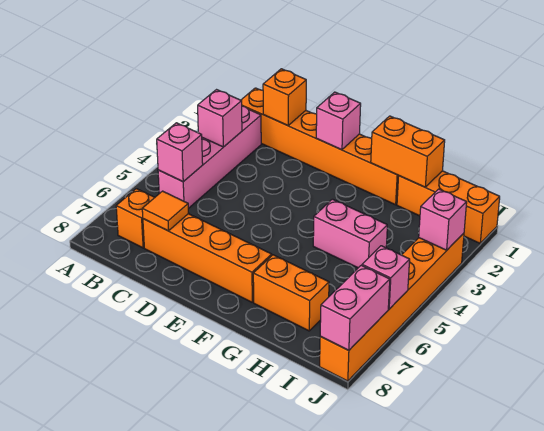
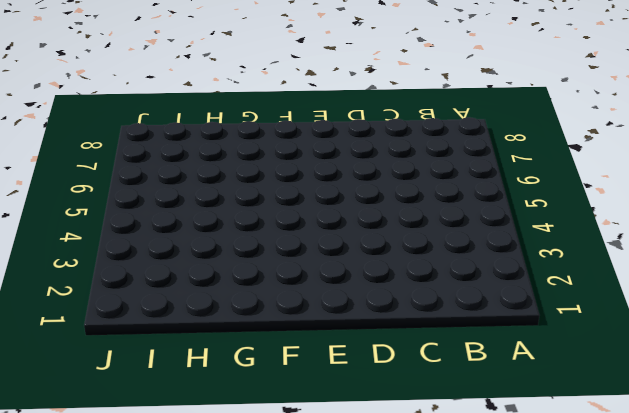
none -> orange 1x6 brick [241,88,399,205]
none -> pink 1x4 brick [158,106,261,208]
none -> orange 1x1 brick [116,189,155,248]

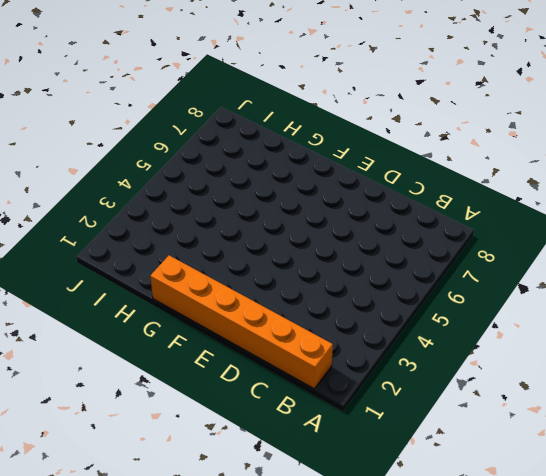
none -> pink 1x4 brick [158,106,261,208]
none -> orange 1x1 brick [116,189,155,248]
none -> orange 1x4 brick [143,214,272,302]

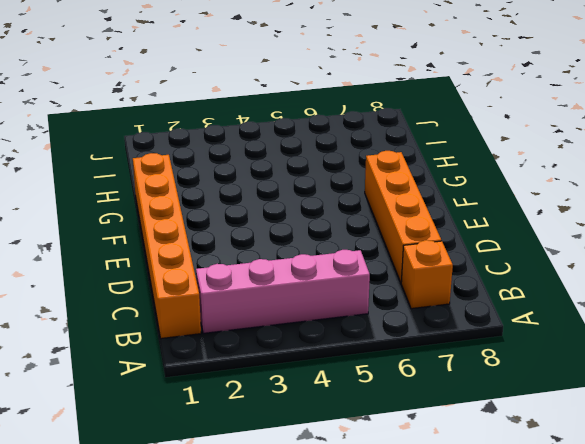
none -> pink 1x2 brick [313,199,387,268]
none -> orange 1x2 brick [253,255,329,331]
none -> orange 1x3 brick [397,171,500,243]

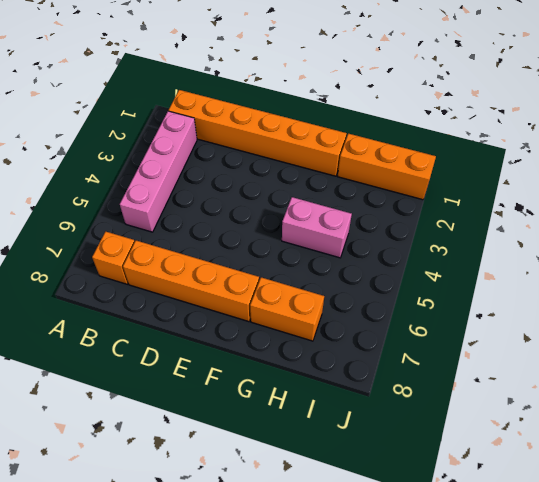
none -> orange 1x6 brick [320,233,464,381]
none -> pink 1x1 brick [198,90,242,147]
none -> pink 1x1 brick [157,123,203,182]

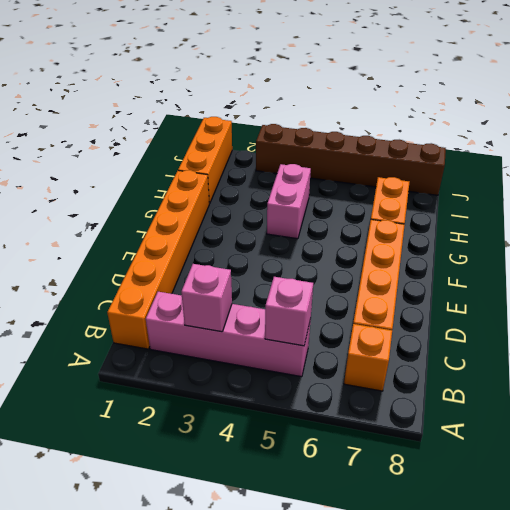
brown 1x6 brick [256,124,446,195] -> orange 1x6 brick [320,233,464,381]
none -> orange 1x1 brick [263,69,306,125]
none -> orange 1x1 tile [142,191,188,231]
none -> pink 1x1 brick [316,92,361,150]

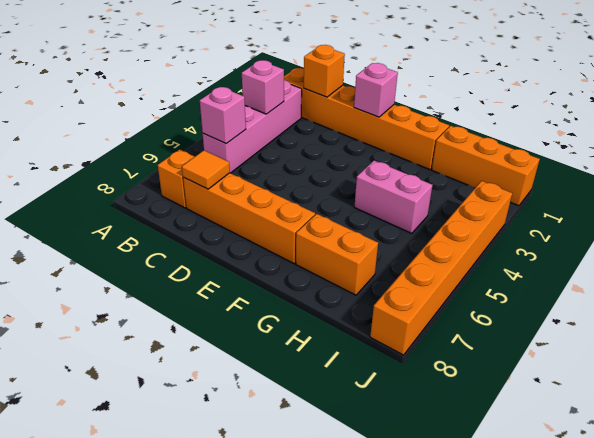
none -> orange 1x2 brick [371,116,445,187]
none -> pink 1x1 brick [419,189,467,250]
none -> pink 1x1 brick [362,246,410,309]

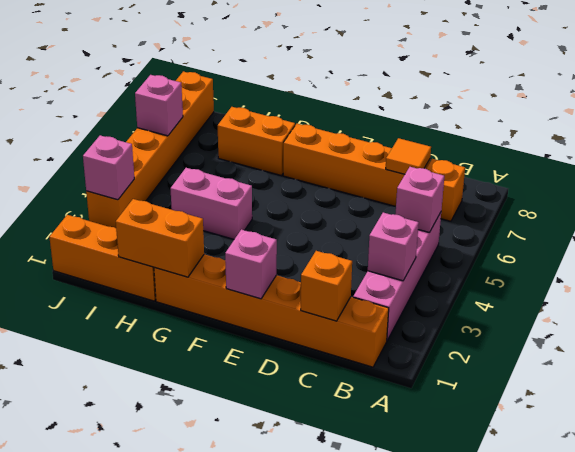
none -> pink 1x2 brick [320,265,390,350]

